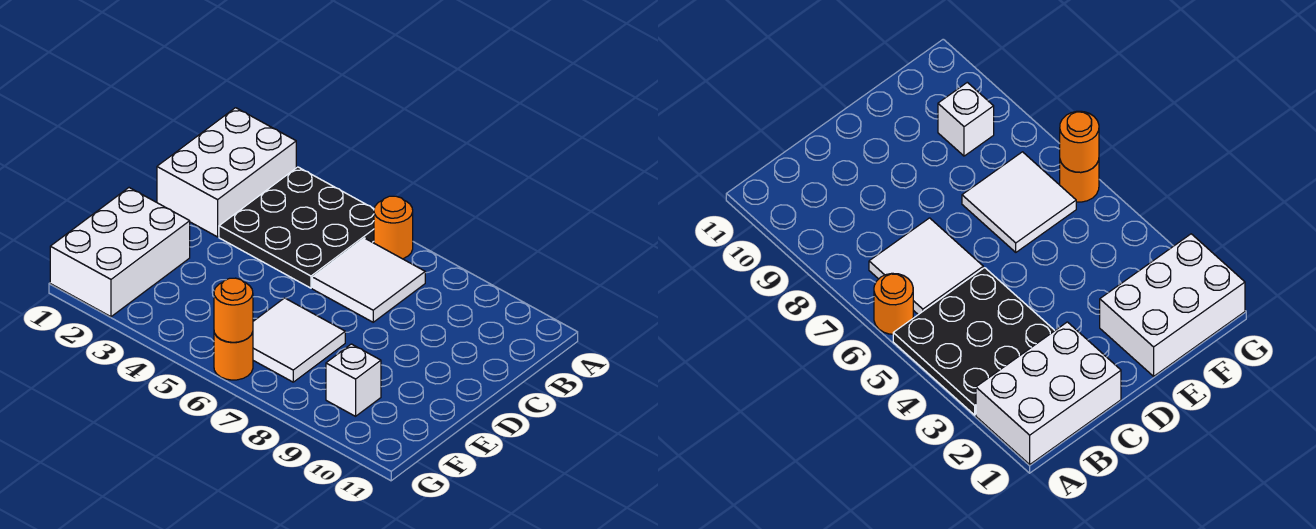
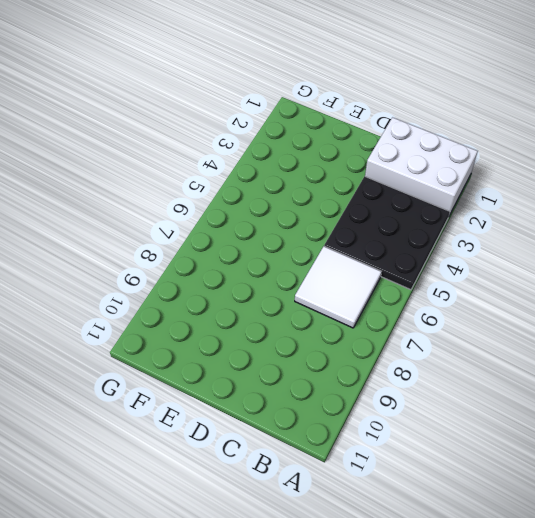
none -> orange 1x1 round brick [374,196,413,259]
none -> white 2x3 brick [50,188,190,317]

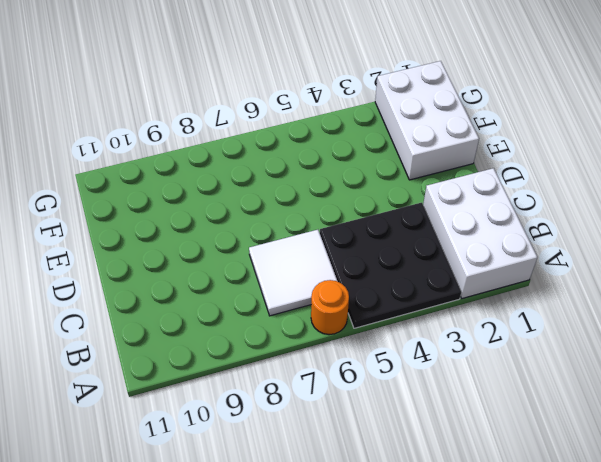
none -> white 2x2 tile [253,298,345,382]
none -> white 1x1 brick [326,344,381,416]

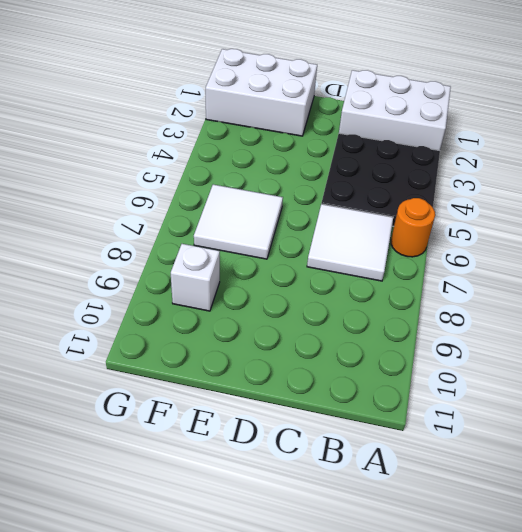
none -> orange 1x1 round brick [214,332,253,380]
none -> orange 1x1 round brick [214,278,253,342]

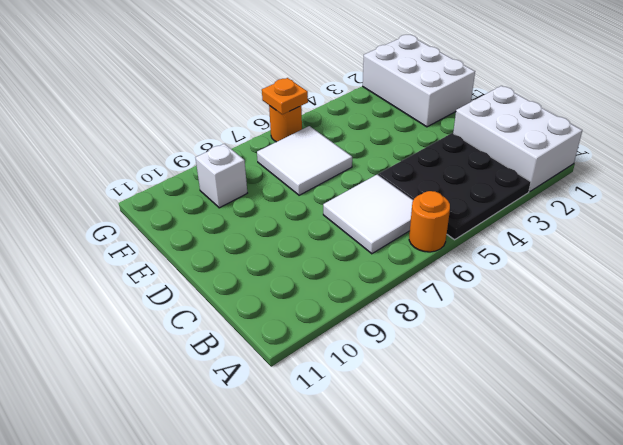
orange 1x1 plate [262,78,308,115] -> orange 1x1 round brick [214,278,253,342]

